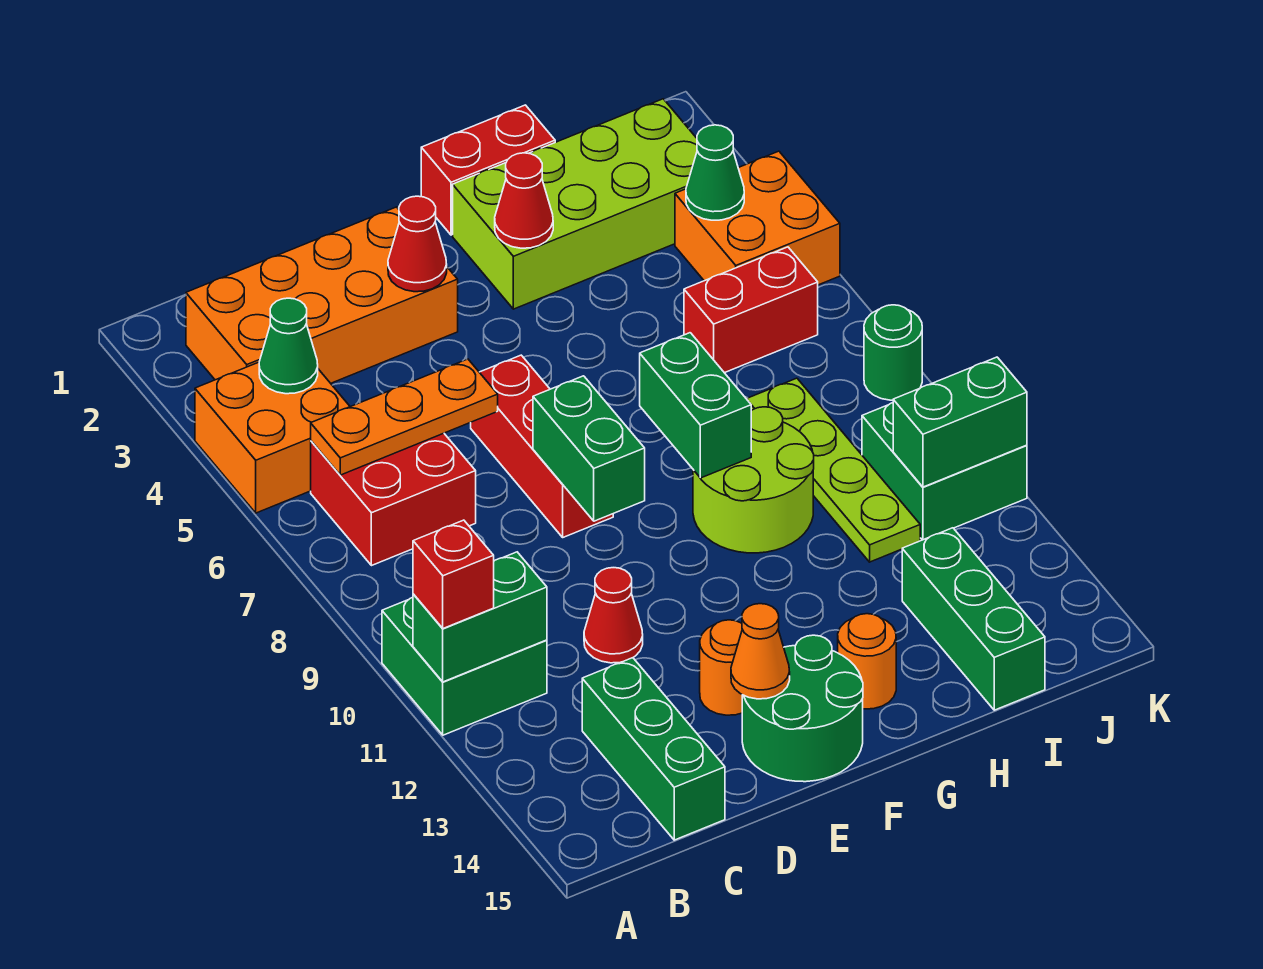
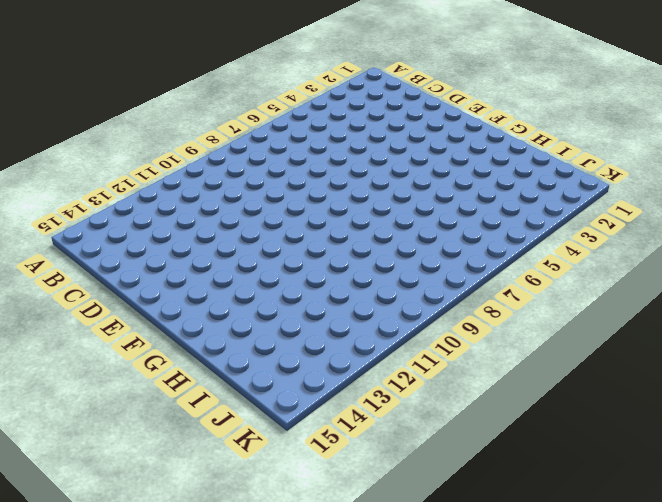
none -> orange 2x2 brick [195,362,350,513]
none -> green 2x2 brick [382,598,547,735]
none -> orange 2x4 brick [186,207,458,383]
none -> red 2x2 brick [311,433,476,566]

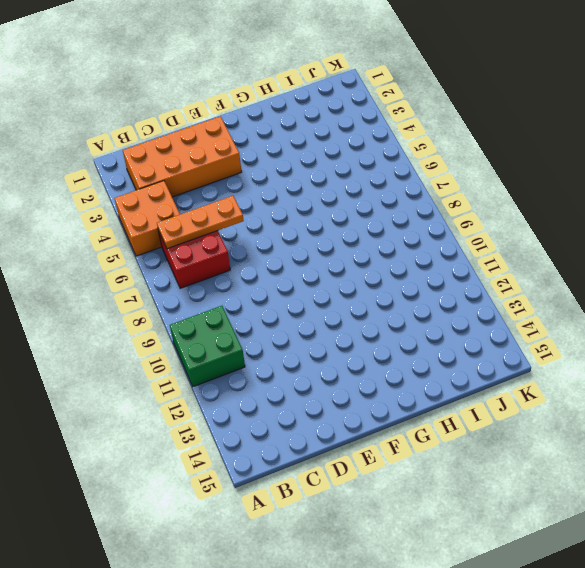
none -> green 1x3 brick [582,658,725,840]
none -> red 1x1 cone [584,568,643,663]
none -> red 1x3 brick [471,355,613,537]
none -> orange 1x1 round brick [700,620,742,715]

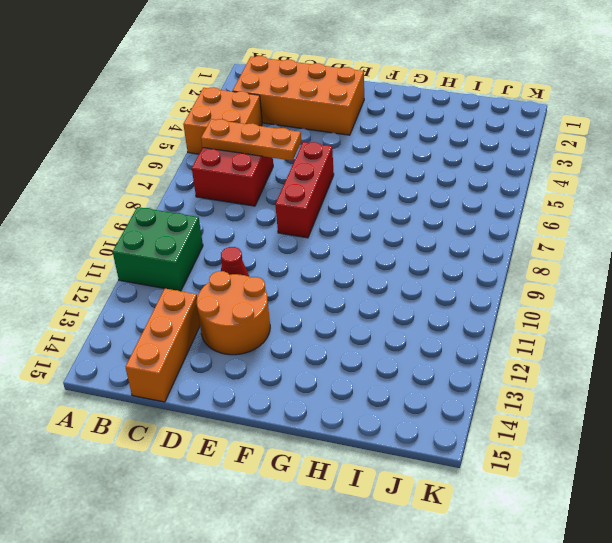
orange 1x3 brick [125,289,200,402] -> green 1x3 brick [582,658,725,840]
orange 2x2 round brick [197,271,270,355] -> orange 1x1 round brick [700,620,742,715]
none -> green 2x2 round brick [742,635,863,782]
none -> red 1x2 brick [421,105,555,235]
none -> lime 2x4 brick [453,99,697,309]
none -> lime 2x2 round brick [693,407,814,553]

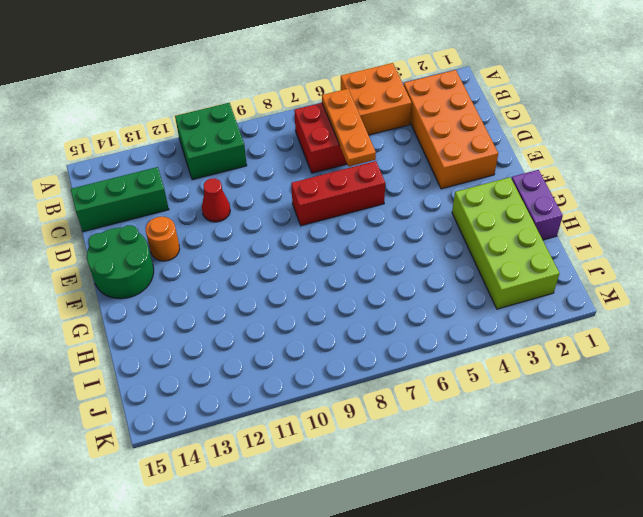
purple 1x2 brick [511,170,563,240] -> red 1x2 brick [421,105,555,235]
none -> lime 2x2 round brick [693,407,814,553]
none -> orange 1x1 round brick [838,614,896,709]
none -> red 1x2 brick [684,247,818,373]
none -> lime 1x4 plate [747,378,920,562]

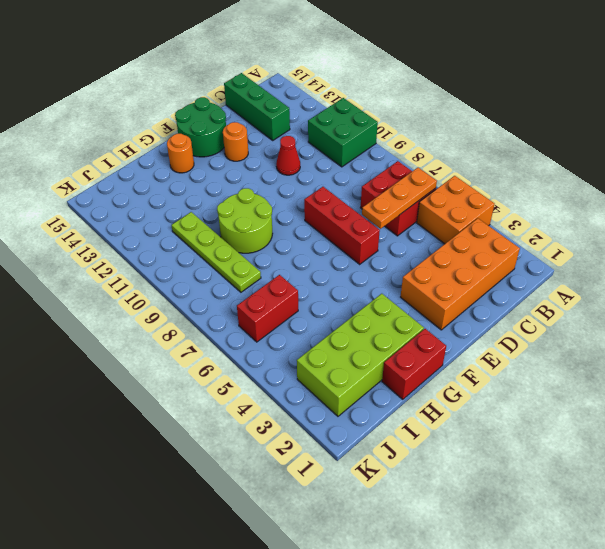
none -> green 1x3 brick [902,528,1045,710]
none -> orange 2x2 brick [675,151,840,285]
none -> green 2x2 brick [862,403,1027,540]
none -> green 1x1 round brick [864,305,922,400]

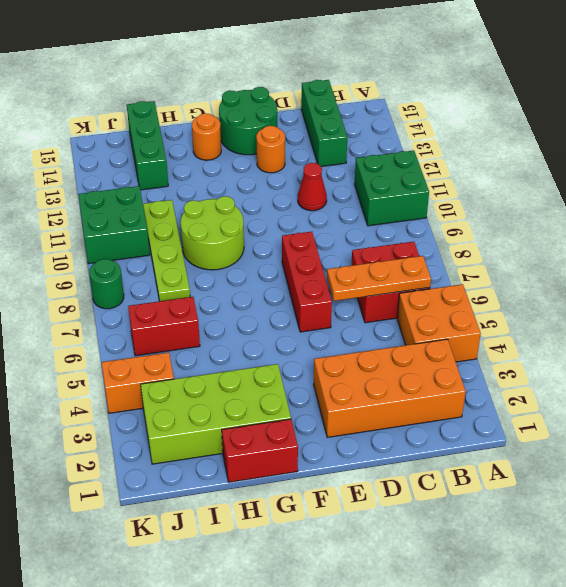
orange 1x2 brick [102,352,174,413] -> orange 2x2 brick [675,151,840,285]
none -> green 1x2 brick [413,552,547,682]
none -> green 1x1 cone [259,298,318,394]
none -> red 1x1 cone [388,196,447,292]
none -> green 1x2 brick [533,376,645,521]

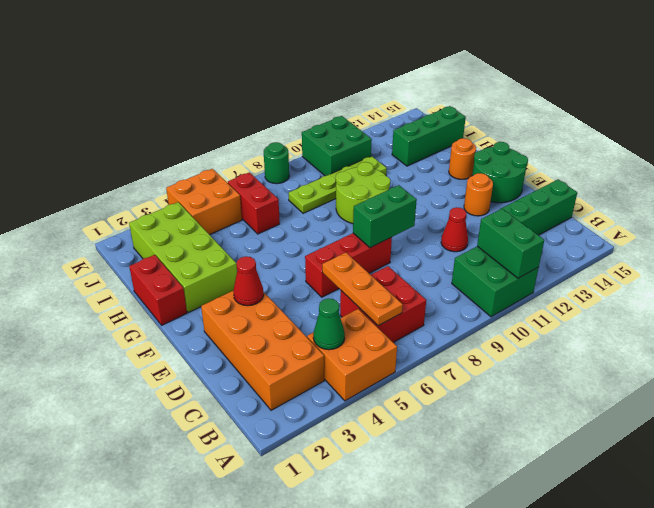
none -> orange 1x1 cone [731,604,790,699]
none -> red 1x1 cone [495,153,553,248]
none -> green 1x2 brick [640,333,751,478]
none -> green 1x1 cone [686,125,744,220]

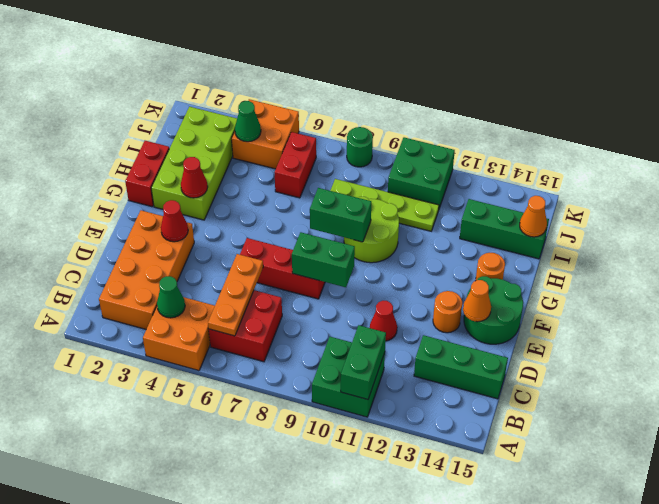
orange 1x1 cone [520,196,547,237] -> none
none -> green 1x2 brick [893,357,1027,487]
none -> red 1x1 brick [413,520,494,628]

